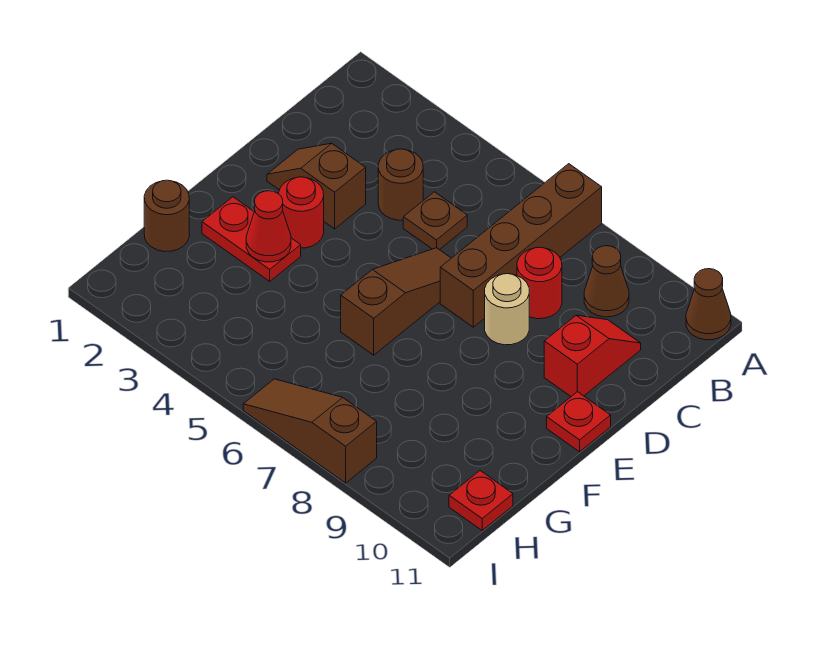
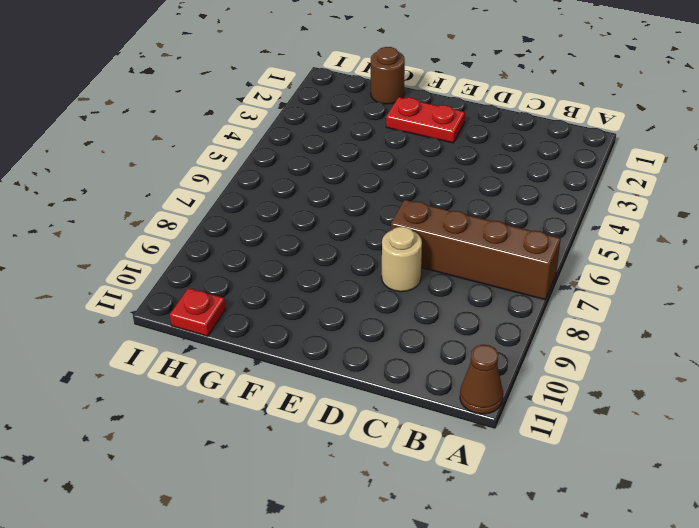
red 1x2 plate [386,97,465,143] -> red 1x2 plate turned to [202,197,301,281]
none -> brown 1x1 cone [584,246,629,317]
none -> brown 1x1 round brick [378,149,423,220]
none -> brown 1x1 plate [403,192,467,250]

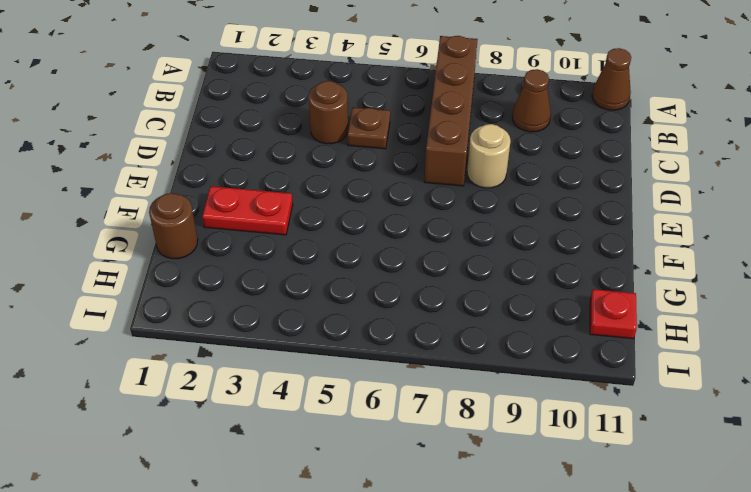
none -> red 1x1 round brick [517,247,562,319]
none -> red 1x2 slope [544,315,641,396]
none -> brown 1x2 slope [267,143,366,229]

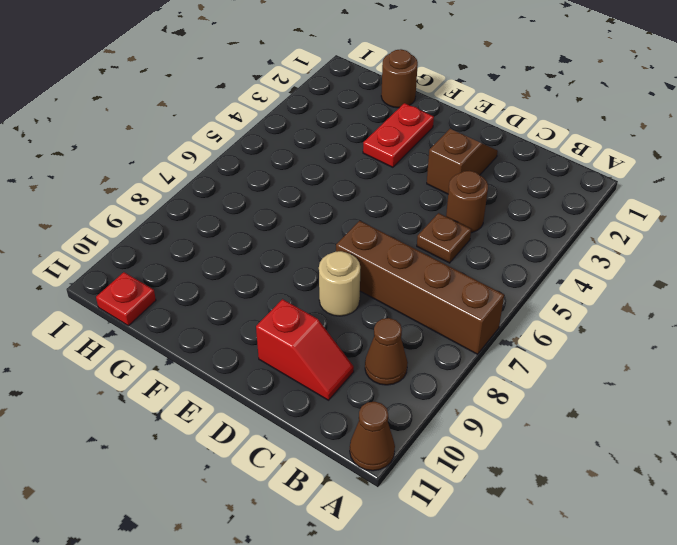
none -> red 1x1 round brick [517,247,562,319]
none -> brown 1x3 slope [341,248,451,355]
none -> red 1x1 round brick [279,177,324,248]

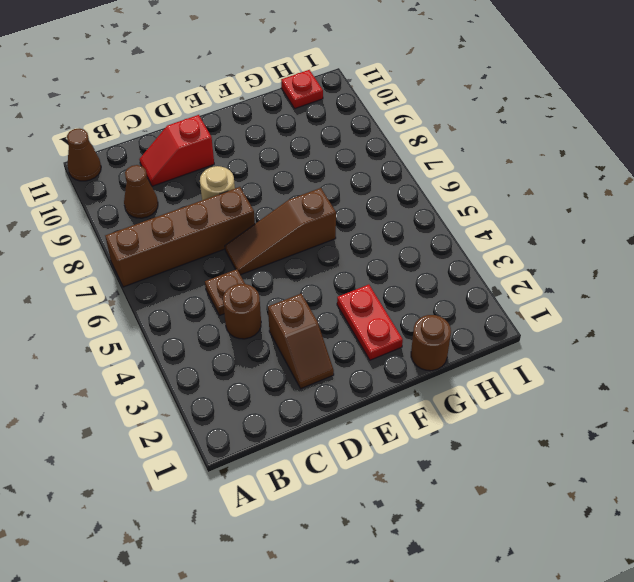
none -> red 1x1 round brick [517,247,562,319]
none -> red 1x1 round brick [279,177,324,248]
none -> red 1x1 plate [547,392,611,452]

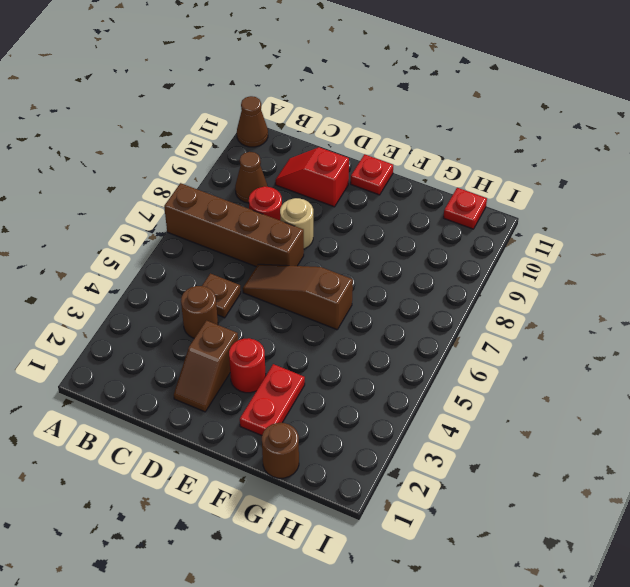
none -> brown 1x3 slope [243,379,377,483]
none -> red 1x1 cone [246,191,291,262]

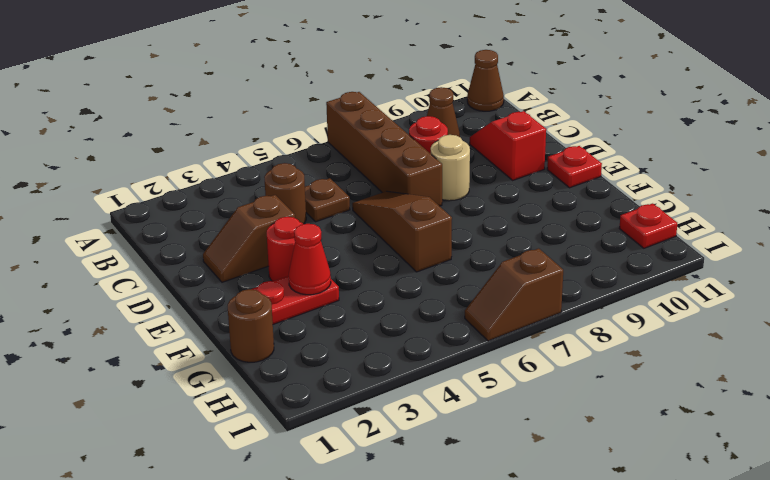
brown 1x2 slope [465,248,563,341] -> brown 1x3 slope [243,379,377,483]

